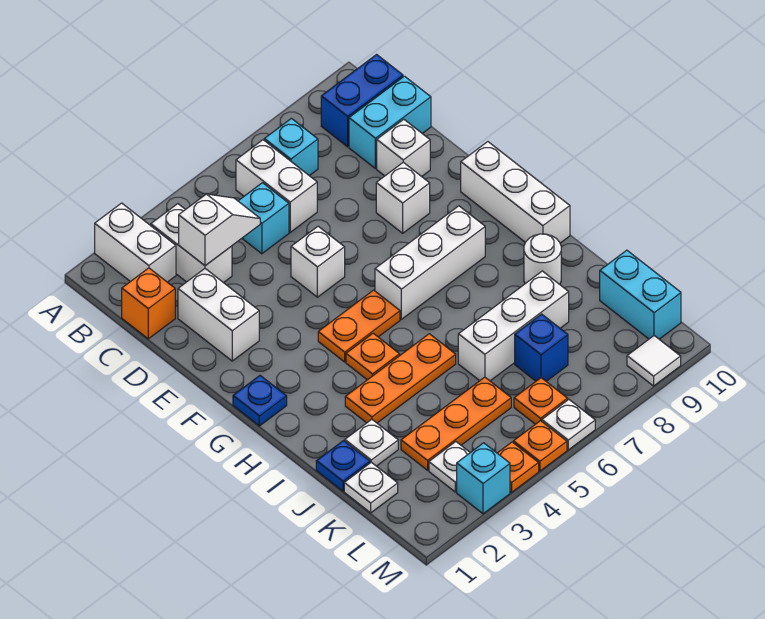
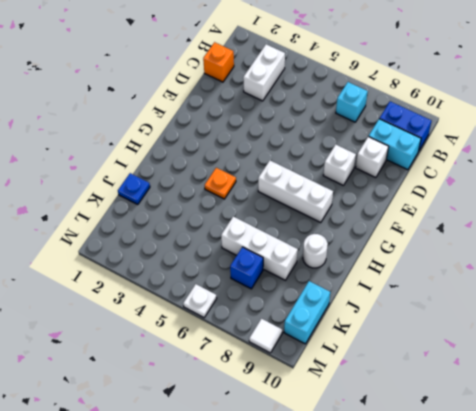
none -> white 1x2 brick [95,203,176,282]
none -> white 1x2 brick [236,140,317,232]
none -> cyan 1x1 brick [239,183,289,254]
none -> white 1x2 brick [178,269,259,361]

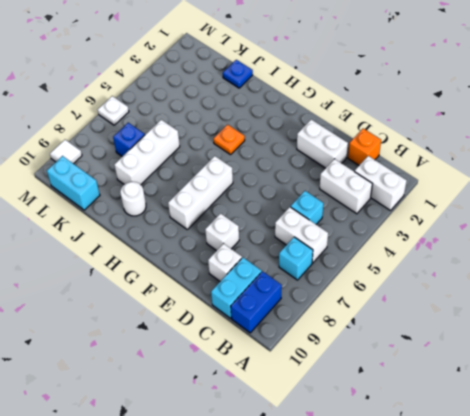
none -> white 1x1 brick [291,226,345,297]
none -> white 1x3 brick [461,142,570,243]
none -> blue 1x1 plate [233,376,287,426]
none -> orange 1x2 plate [318,290,400,362]

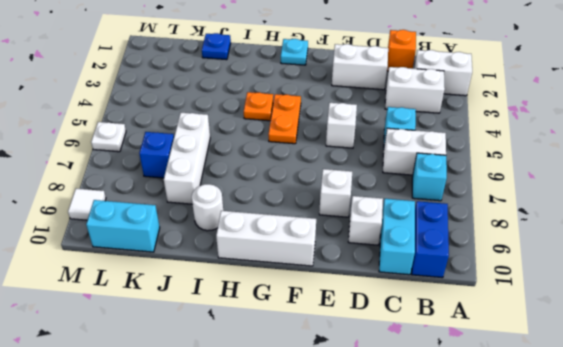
cyan 1x1 plate [281,39,308,65] -> blue 1x1 plate [233,376,287,426]
none -> white 1x3 brick [375,206,485,319]
none -> orange 1x3 plate [345,334,456,423]
none -> white 1x1 plate [345,419,398,466]
none -> white 1x1 plate [344,462,398,513]

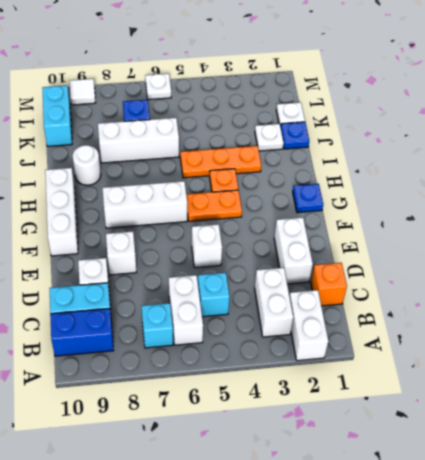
none -> orange 1x3 plate [401,377,511,470]
none -> white 1x1 plate [429,442,470,492]
none -> orange 1x1 plate [514,378,568,424]
none -> cyan 1x1 brick [457,443,510,514]

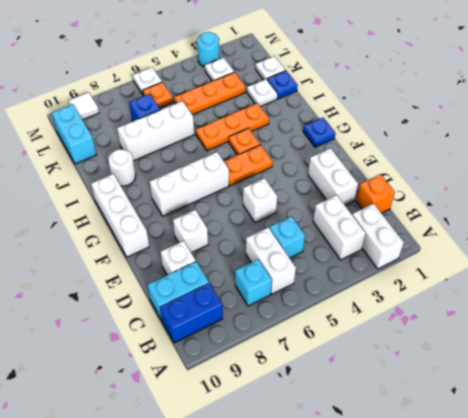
cyan 1x1 round brick [197,32,219,67] -> cyan 1x1 brick [457,443,510,514]
none -> orange 1x1 plate [498,442,539,492]
none -> orange 1x1 plate [513,421,567,471]
none -> white 1x2 slope [179,194,260,266]

